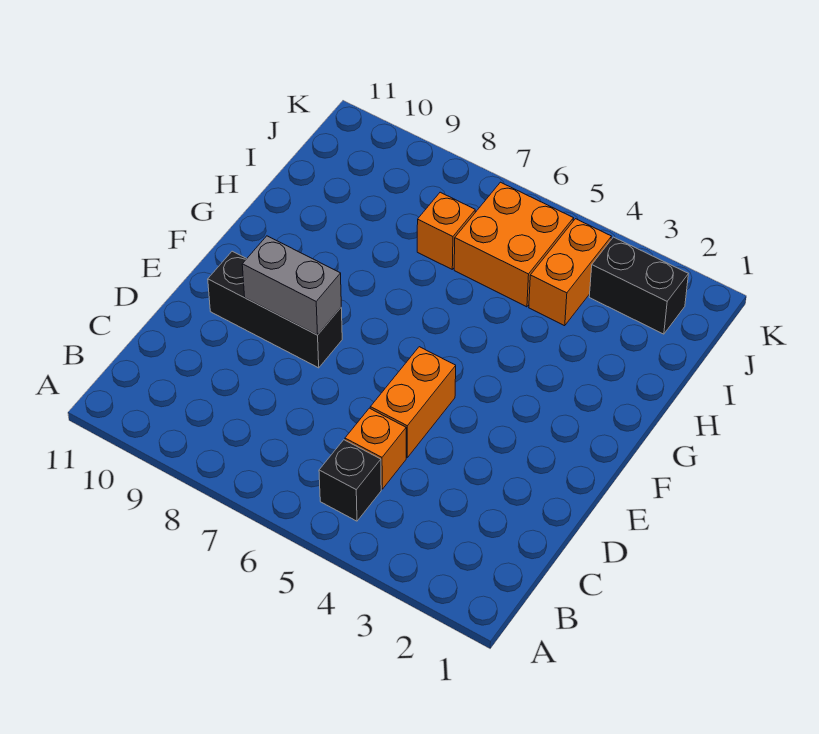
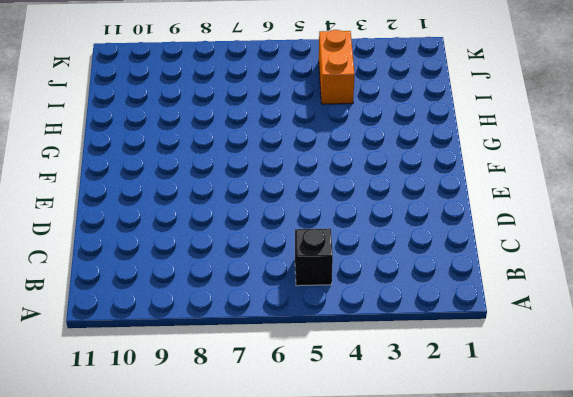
none -> orange 1x1 brick [345,408,406,489]
none -> orange 1x2 brick [370,347,456,457]

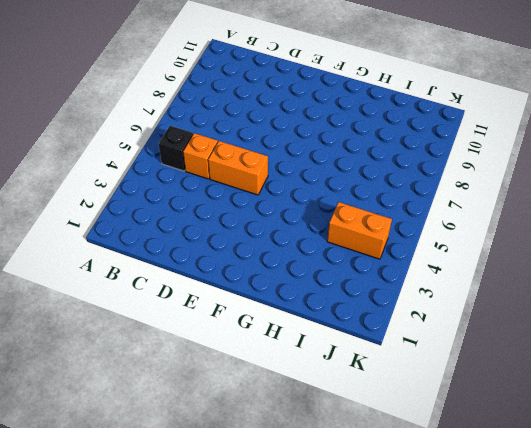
none -> black 1x3 brick [208,251,342,368]
none -> orange 2x2 brick [454,182,574,307]

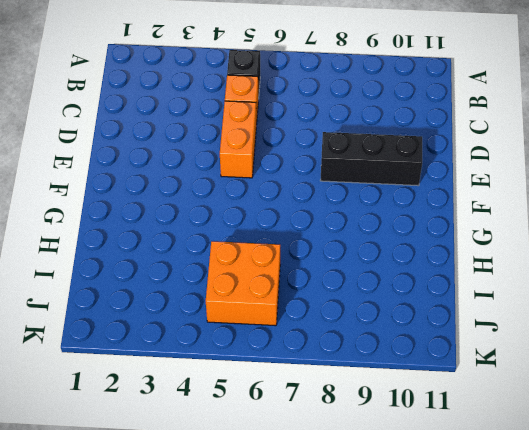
none -> orange 1x2 brick [529,219,611,326]
none -> orange 1x1 brick [417,192,475,269]

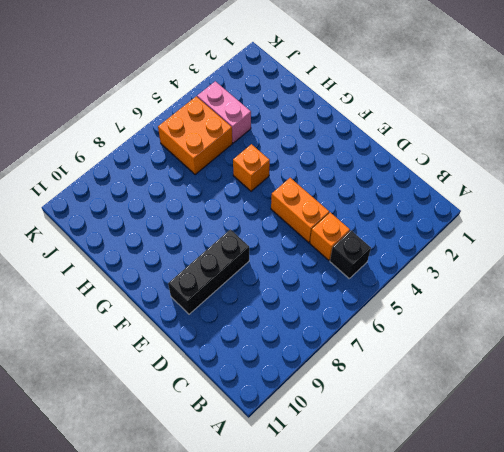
orange 1x1 brick [233,144,270,191] -> orange 1x1 brick moved to [417,192,475,269]
pink 1x2 brick [197,81,251,143] -> orange 1x2 brick [529,219,611,326]
none -> black 1x2 brick [589,237,688,334]
none -> grey 1x2 brick [242,236,341,335]

